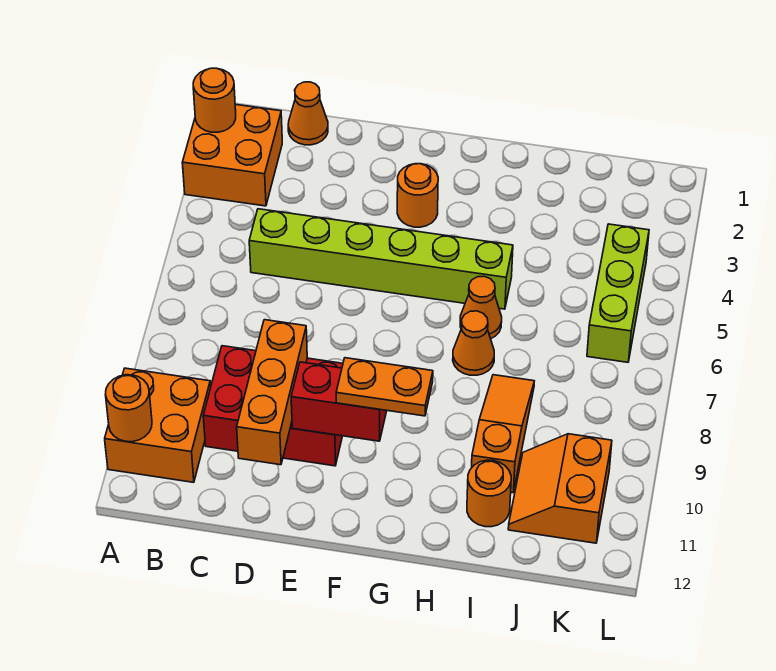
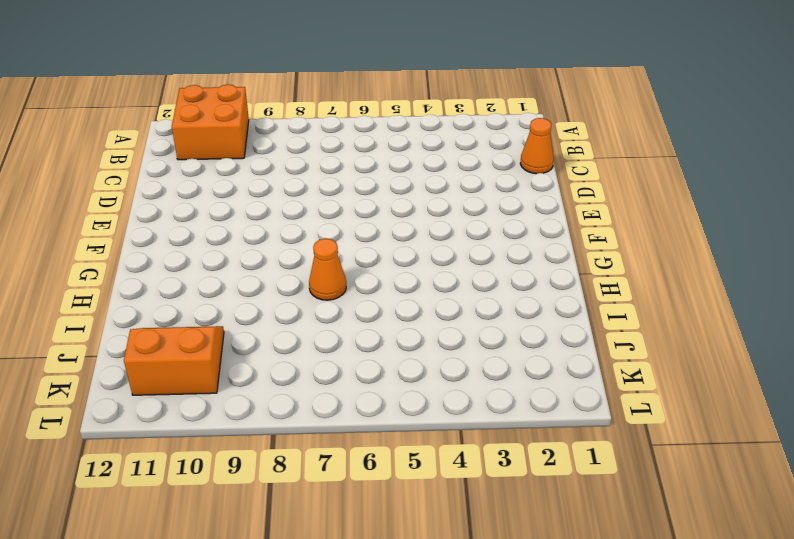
none -> orange 2x2 brick [182,104,282,206]
none -> lime 1x6 brick [249,209,513,309]
none -> red 2x3 brick [203,346,343,466]

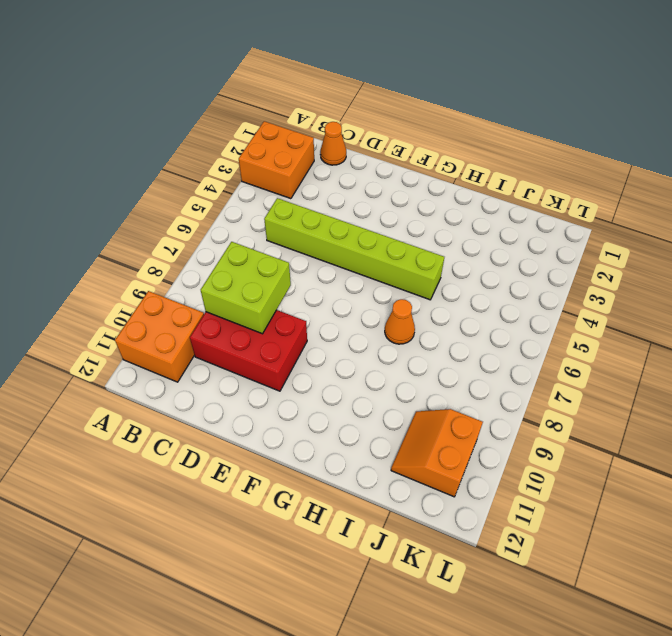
lime 2x2 brick [201,242,291,334] -> orange 1x3 brick [237,320,307,465]
none -> orange 1x1 round brick [397,164,438,227]
none -> orange 1x1 cone [460,276,502,339]
none -> orange 1x3 slope [472,375,534,493]

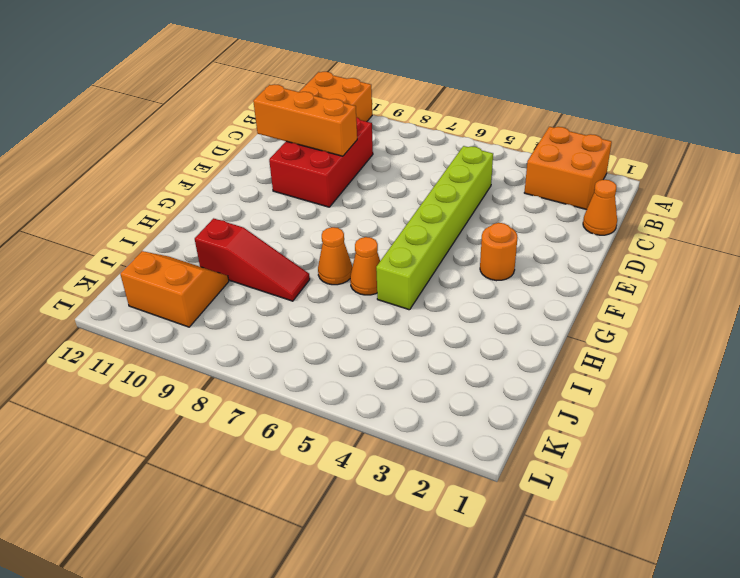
red 1x3 slope [195,218,310,301] -> orange 1x3 slope [472,375,534,493]
none -> orange 1x1 round brick [467,460,511,527]
none -> lime 1x3 brick [587,224,649,362]
none -> orange 1x1 round brick [193,68,236,132]

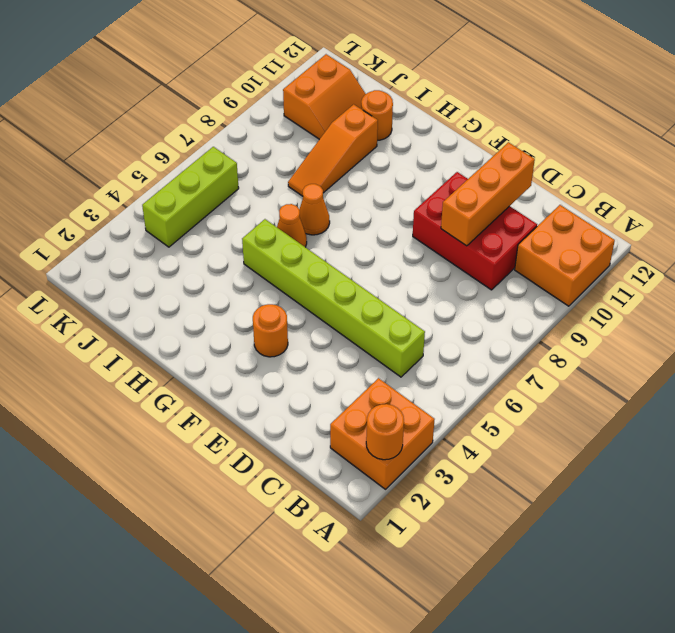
none -> orange 1x1 cone [288,82,328,145]
none -> orange 1x1 round brick [105,375,152,442]
none -> red 1x2 brick [291,362,387,441]

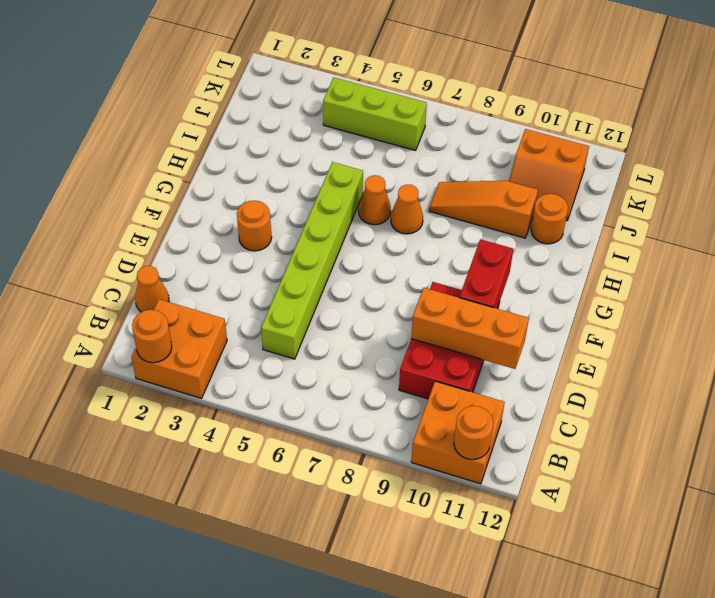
none -> orange 1x2 plate [336,358,433,416]

